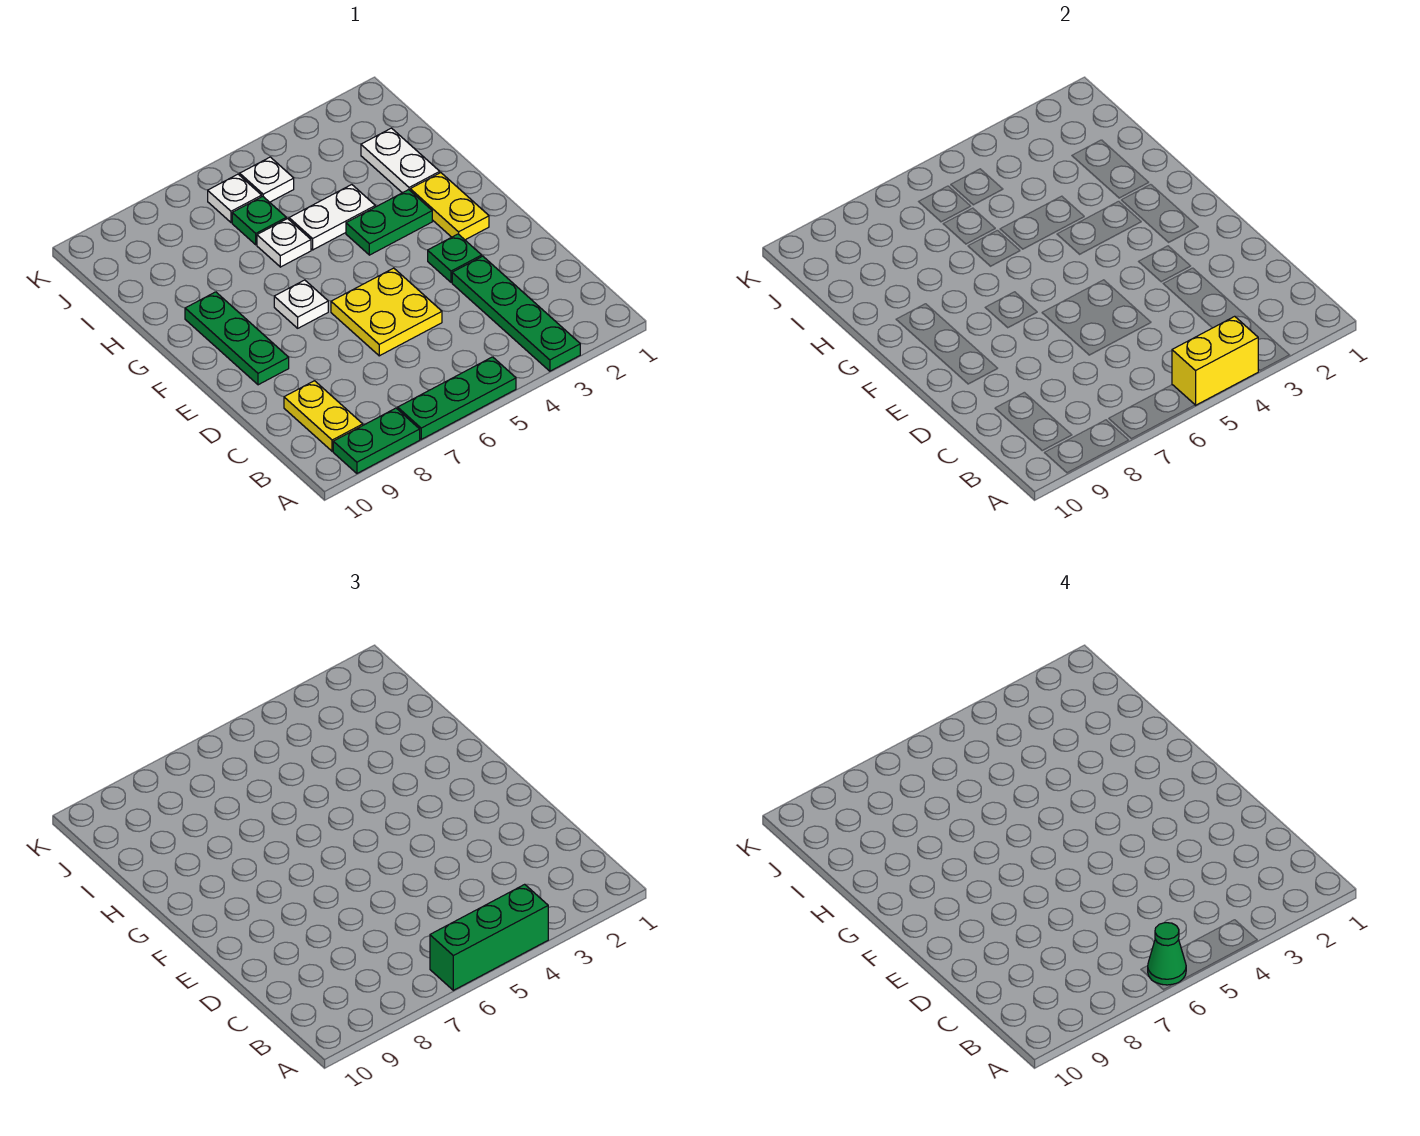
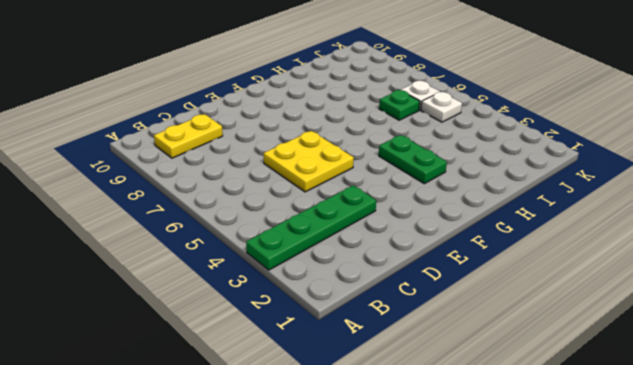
none -> green 1x3 plate [398,357,516,439]
none -> green 1x2 plate [333,408,420,473]
none -> green 1x1 plate [428,234,482,282]

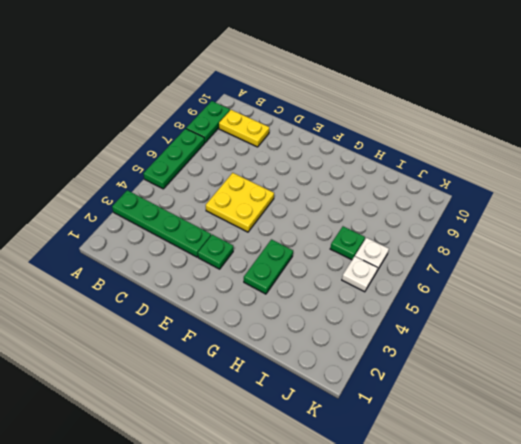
none -> green 1x3 plate [185,292,289,385]
none -> yellow 1x2 plate [410,173,489,240]
none -> white 1x1 plate [274,280,328,328]

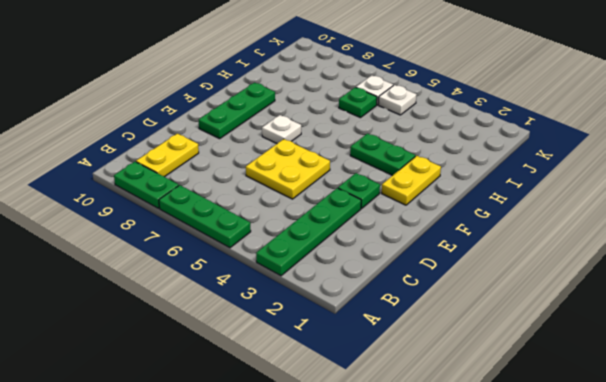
none -> white 1x2 plate [361,128,440,193]
none -> white 1x2 plate [289,185,375,250]
none -> white 1x1 plate [257,219,311,267]

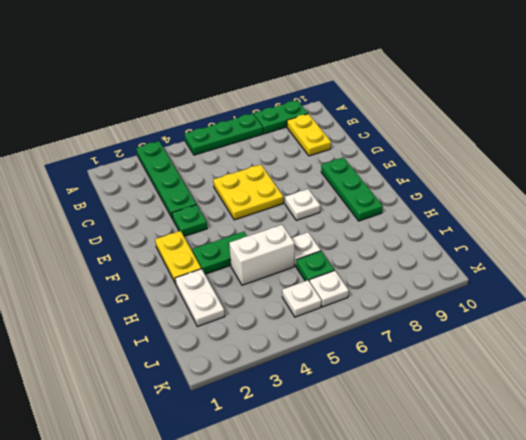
white 1x2 brick [229,225,294,285] -> white 1x2 plate [289,185,375,250]
none -> yellow 1x2 brick [1172,316,1258,405]
none -> green 1x3 brick [430,884,548,990]
none -> green 1x1 cone [1148,923,1186,985]

